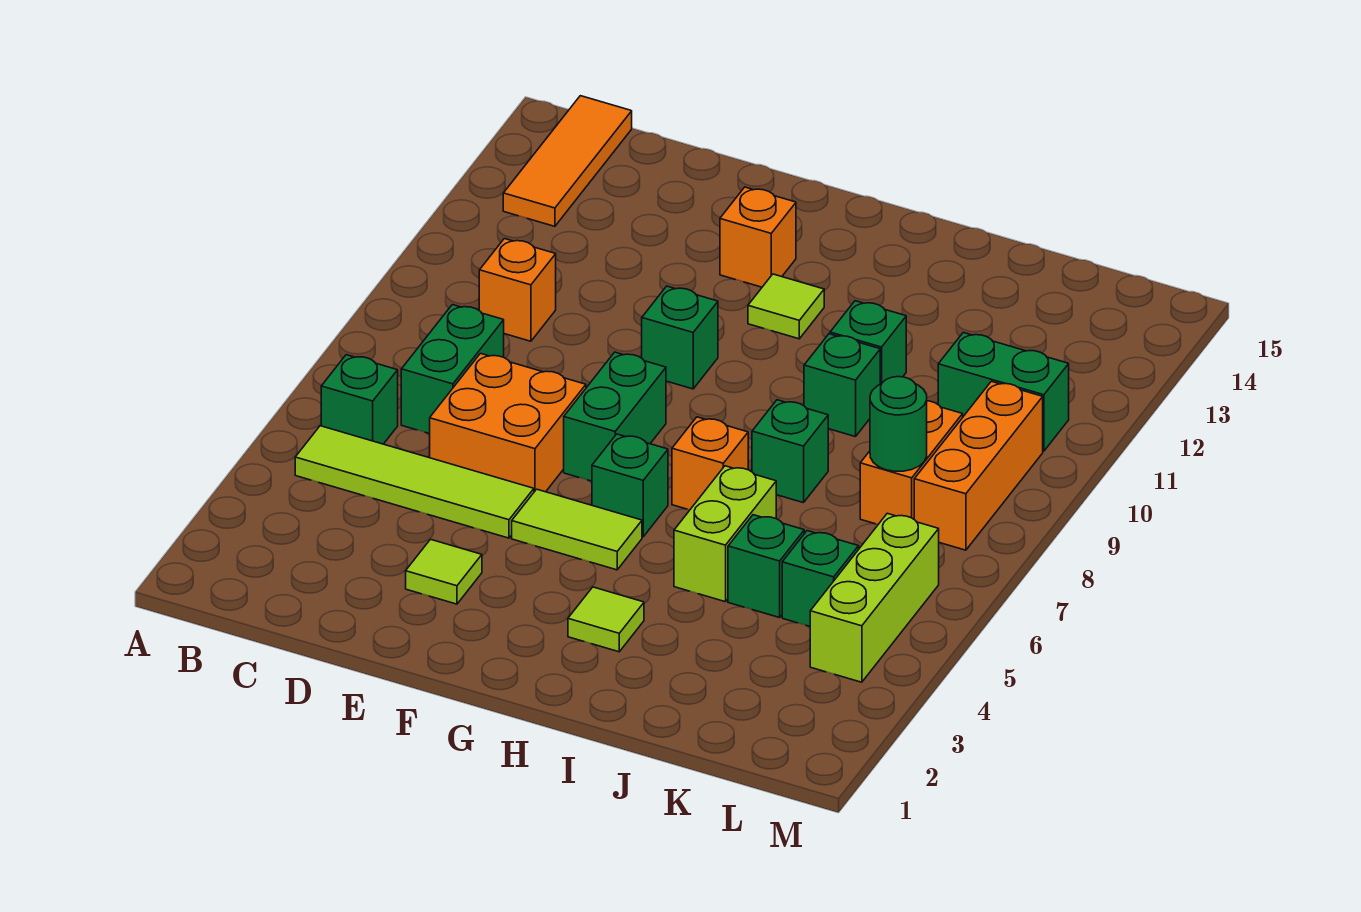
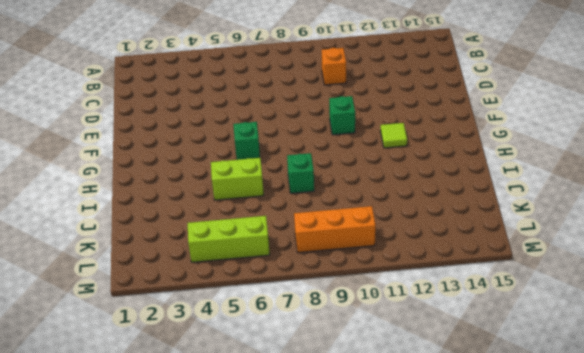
none -> lime 1x4 tile [295,426,534,538]
none -> green 1x1 brick [321,355,398,444]
none -> orange 1x3 tile [503,96,632,226]

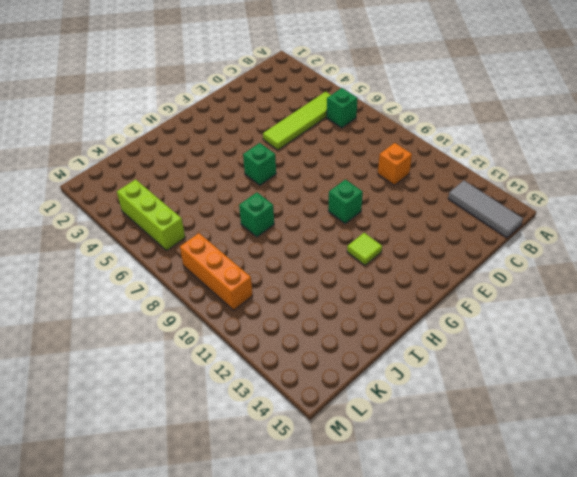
grey 1x3 tile [448,181,523,237] -> orange 1x3 tile [503,96,632,226]
none -> green 1x2 brick [401,305,504,434]
none -> orange 2x2 brick [430,354,586,492]
none -> lime 1x1 tile [406,539,482,604]

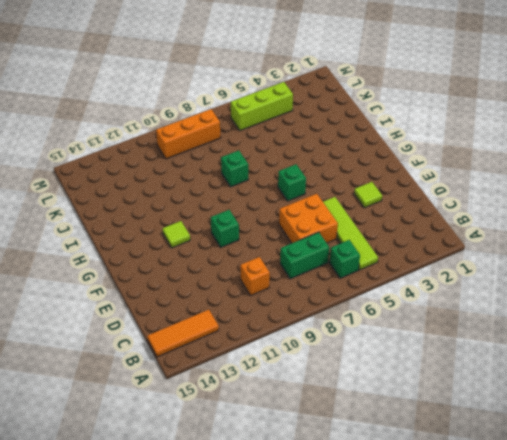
none -> lime 1x2 tile [512,489,642,570]
none -> green 1x2 brick [564,352,666,481]
none -> orange 1x1 brick [720,187,796,287]

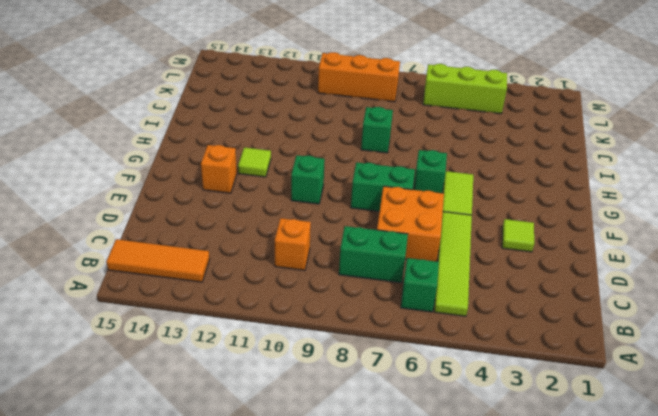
none -> lime 1x1 tile [568,587,644,652]
none -> orange 1x1 brick [672,417,748,510]
none -> lime 1x2 brick [674,466,776,602]

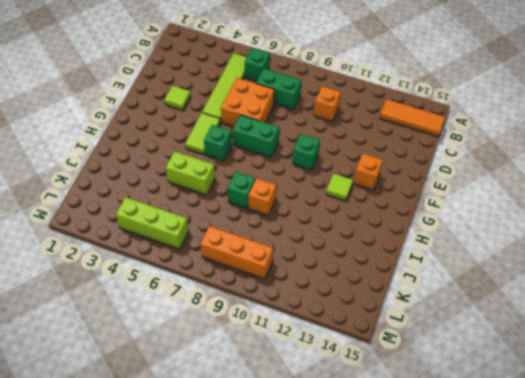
orange 1x1 brick [248,178,276,215] -> orange 1x1 brick moved to [672,417,748,510]
none -> lime 1x1 tile [568,587,644,652]
none -> green 1x1 brick [804,334,880,437]
none -> green 1x1 brick [830,301,906,384]

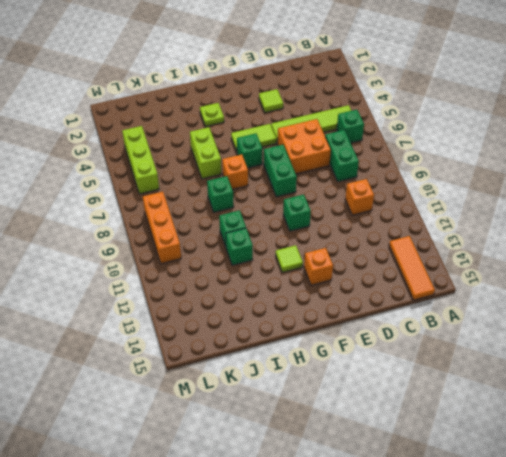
lime 1x1 plate [200,103,224,127] -> lime 1x1 tile [568,587,644,652]
none -> green 1x1 brick [728,515,804,618]
none -> green 1x1 brick [782,531,859,626]
none -> orange 1x2 brick [860,401,963,524]

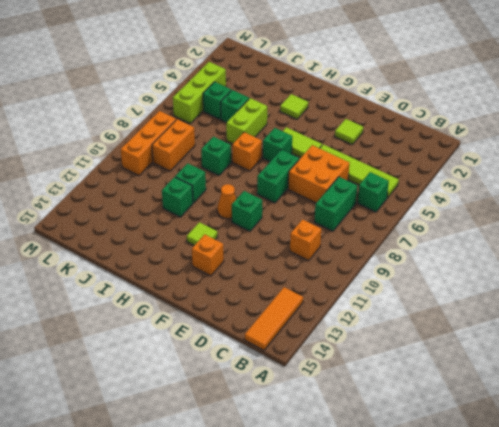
orange 1x1 cone [217,184,236,219] -> none
none -> green 1x2 brick [938,333,1069,451]
none -> green 1x1 round brick [870,377,927,471]

